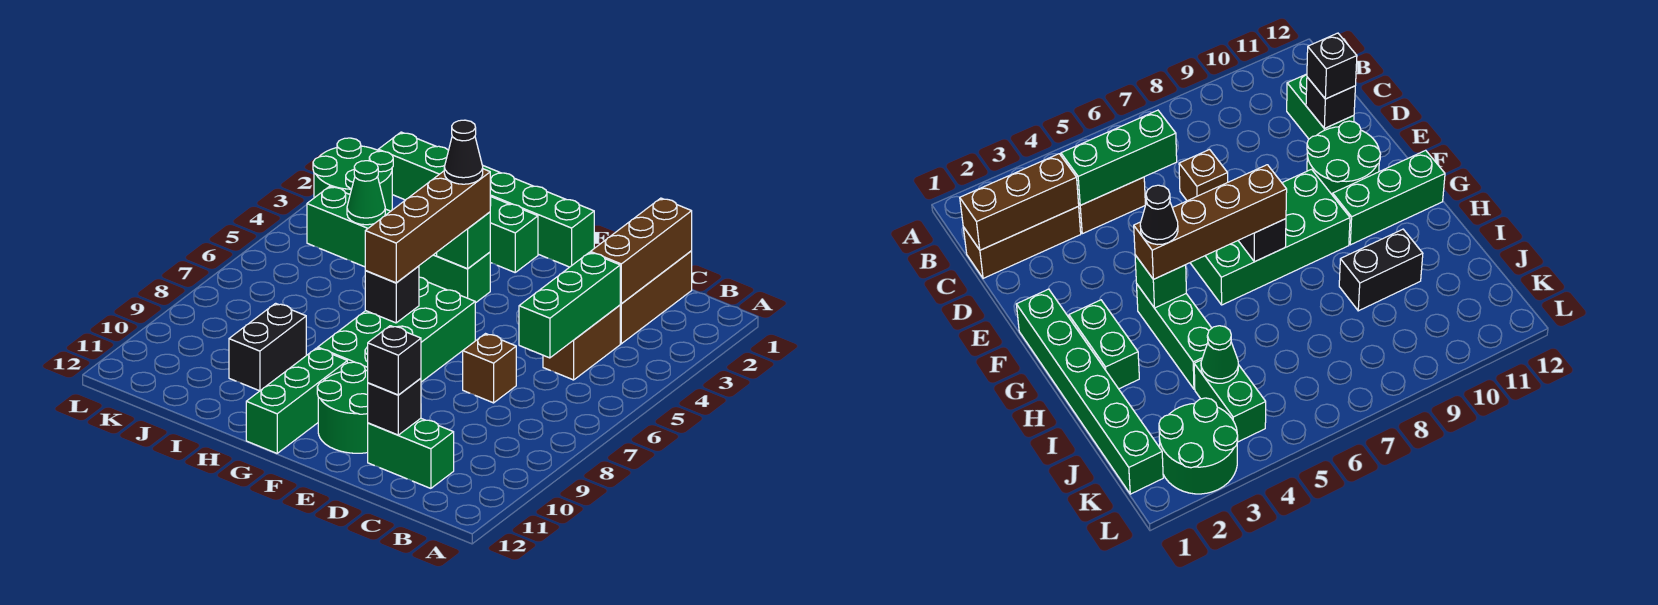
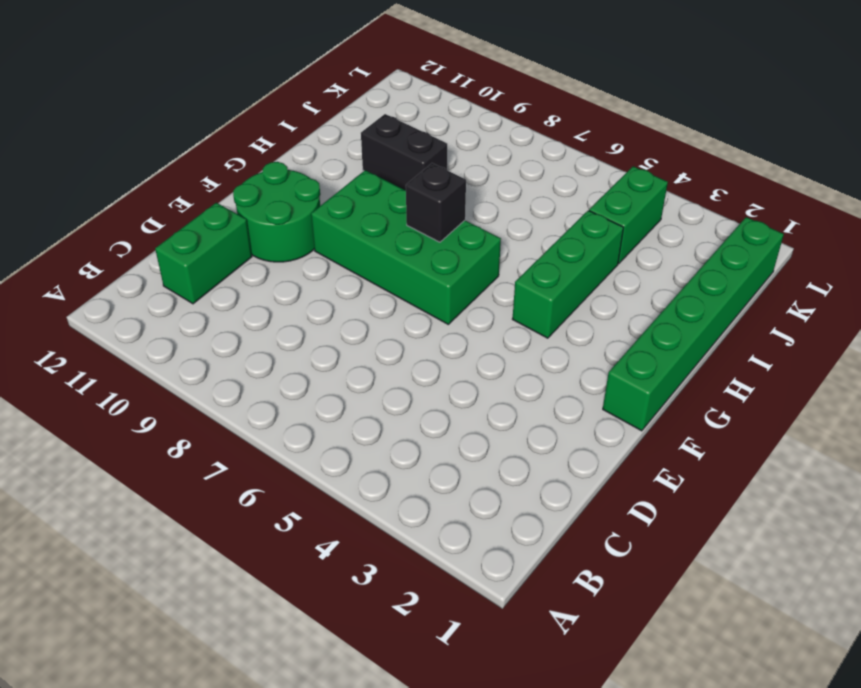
none -> brown 1x3 brick [620,251,692,344]
none -> brown 1x2 brick [543,305,620,380]
none -> brown 1x1 brick [463,334,516,403]

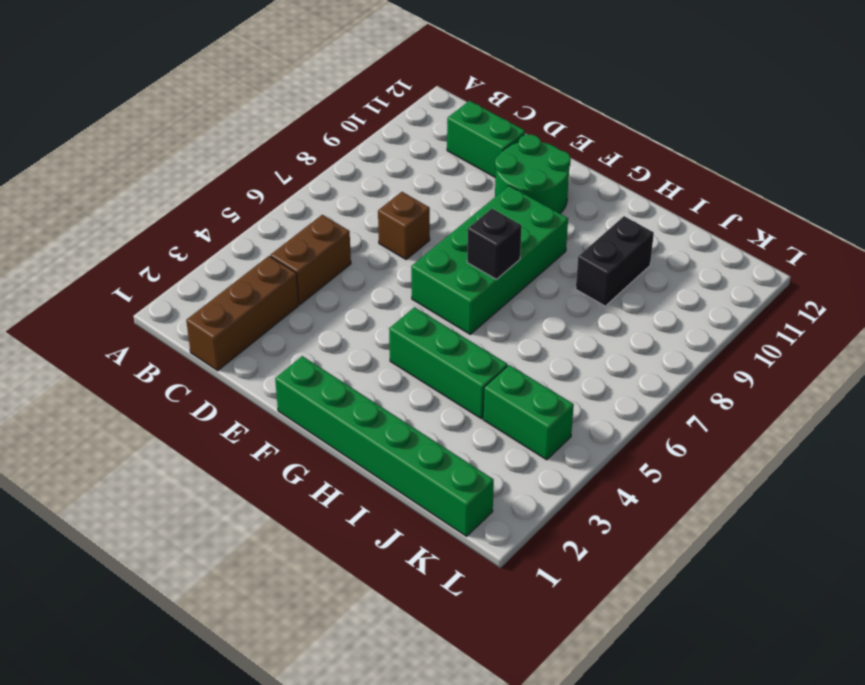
none -> green 1x2 brick [490,196,538,272]
none -> green 1x3 brick [246,348,347,453]
none -> green 2x2 round brick [313,138,393,211]

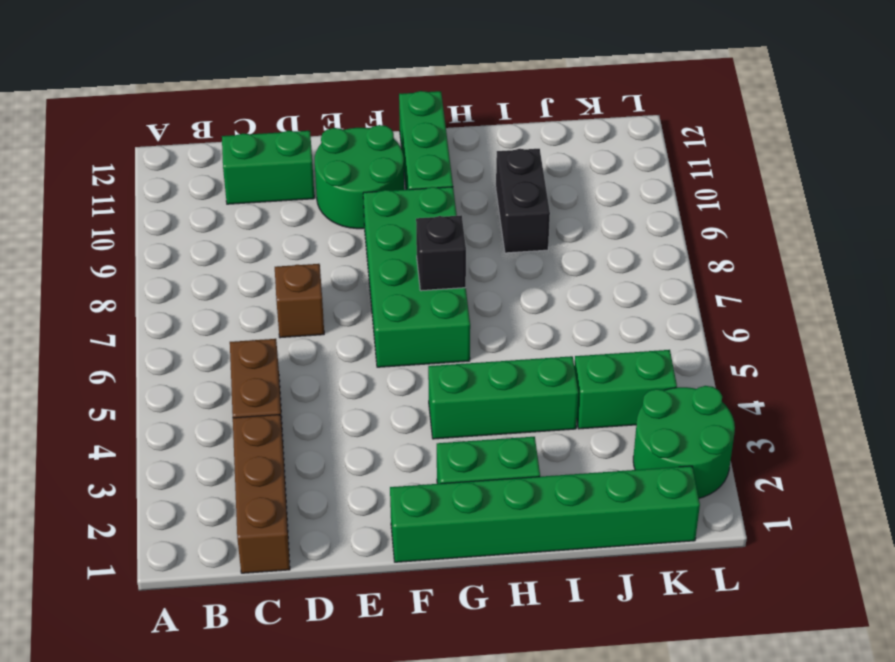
none -> brown 1x3 brick [590,198,692,304]
none -> green 1x3 brick [519,252,620,358]
none -> black 1x1 brick [368,378,421,435]

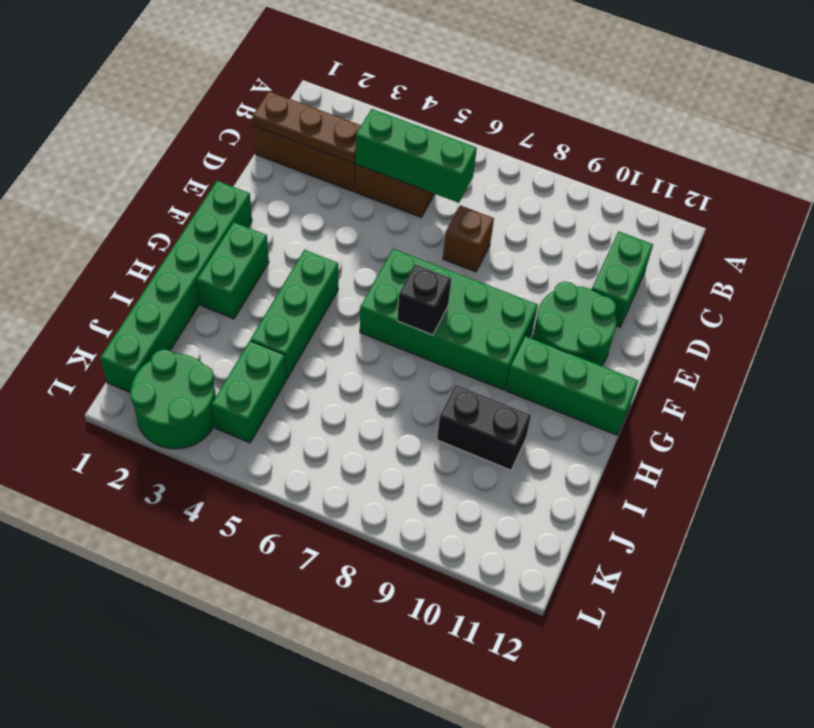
brown 1x3 plate [252,91,361,163] -> brown 1x3 brick [590,198,692,304]
none -> black 1x1 brick [368,378,421,435]
none -> green 1x1 brick [437,212,490,269]
none -> green 1x1 cone [347,161,385,225]

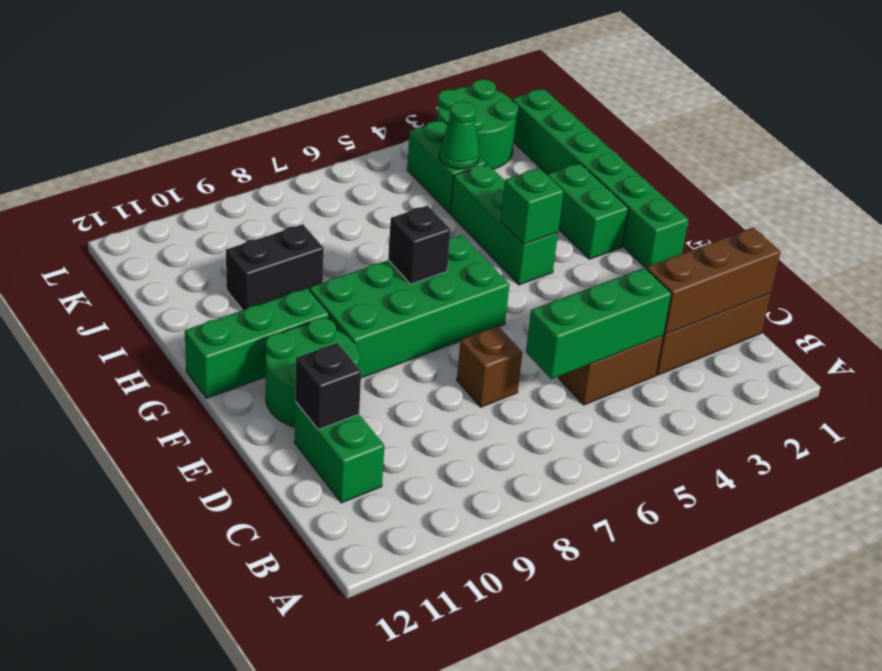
none -> black 1x1 brick [368,326,421,395]
none -> brown 1x4 brick [365,169,490,283]
none -> black 1x1 cone [444,120,483,184]

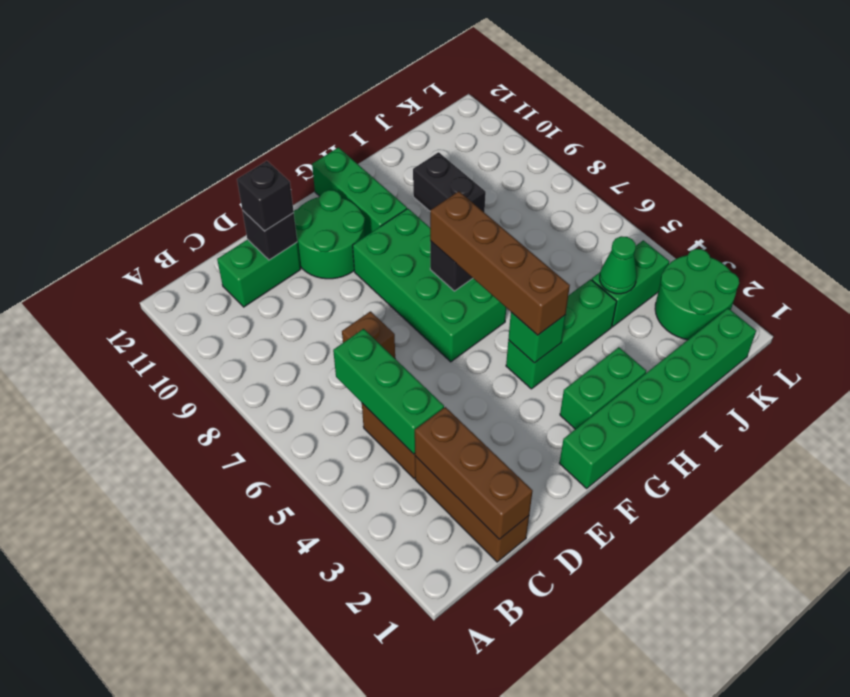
none -> black 1x1 cone [444,120,483,184]

